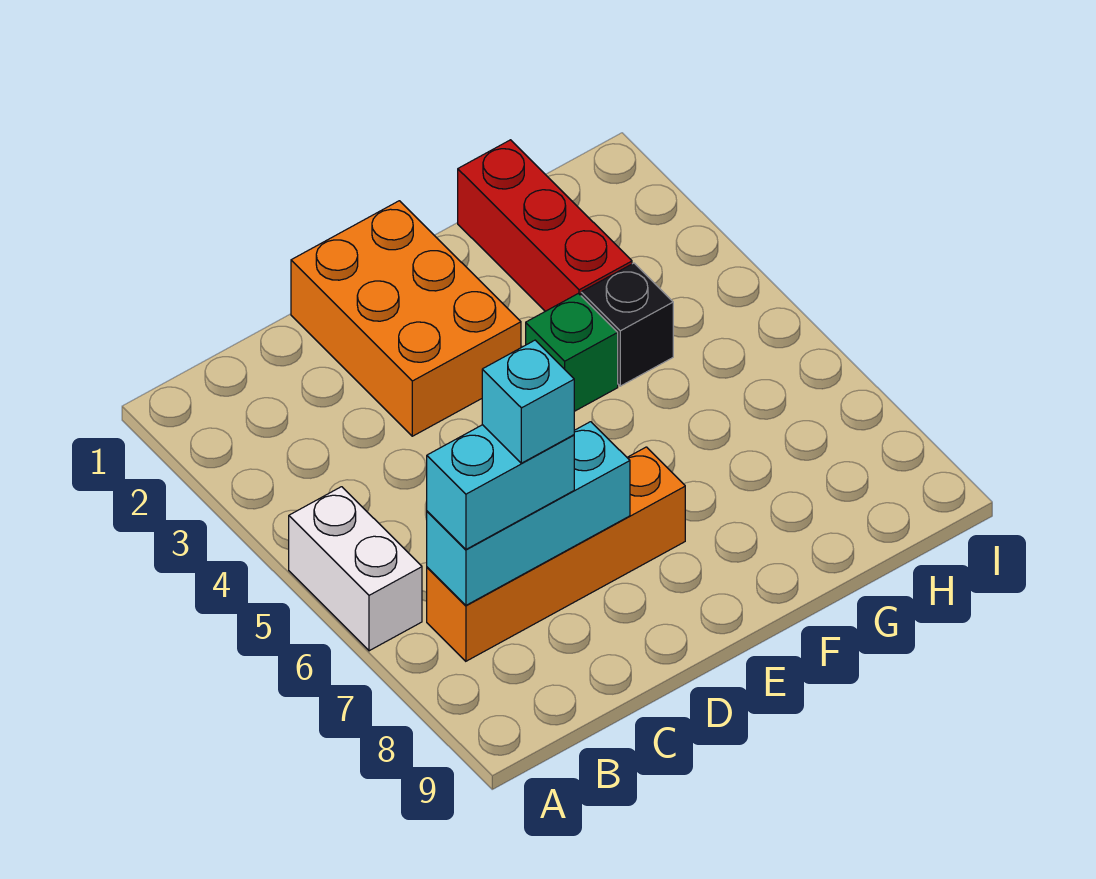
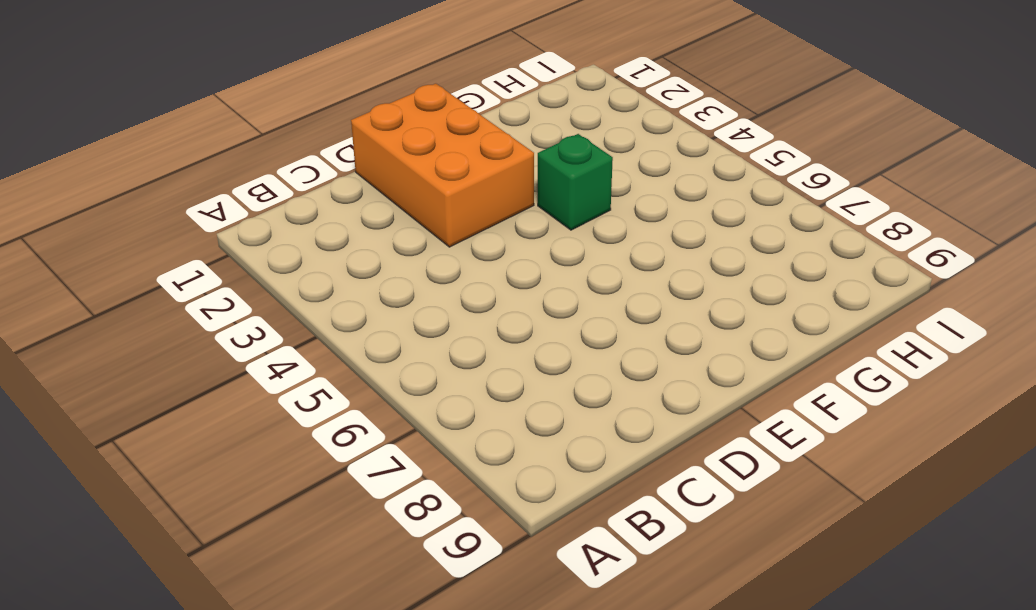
none -> white 1x2 brick [289,487,422,651]
none -> orange 1x4 brick [427,447,685,661]

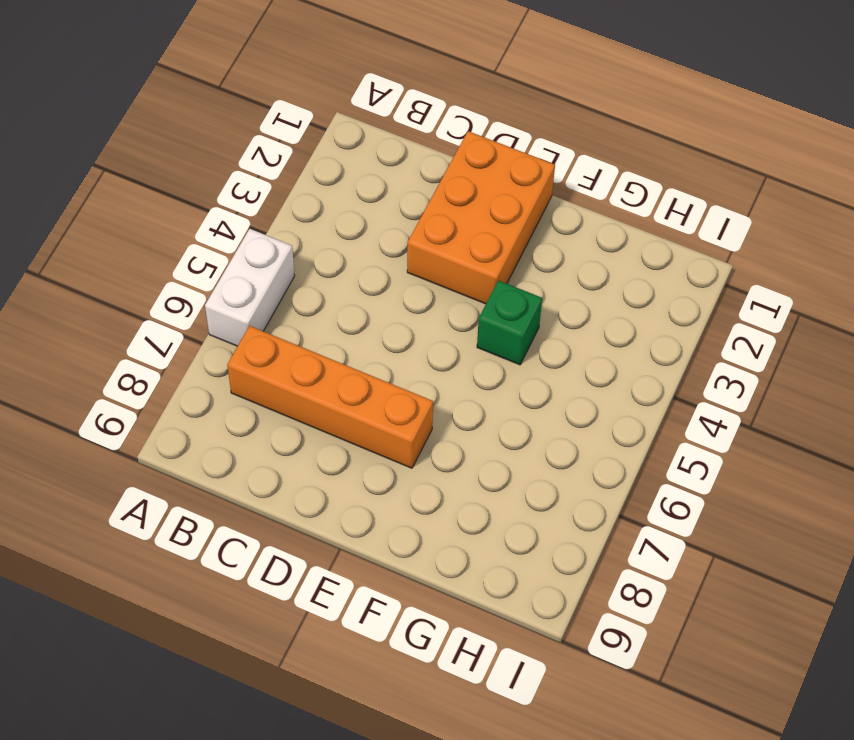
none -> red 1x3 brick [458,140,632,311]
none -> black 1x1 brick [581,263,673,386]

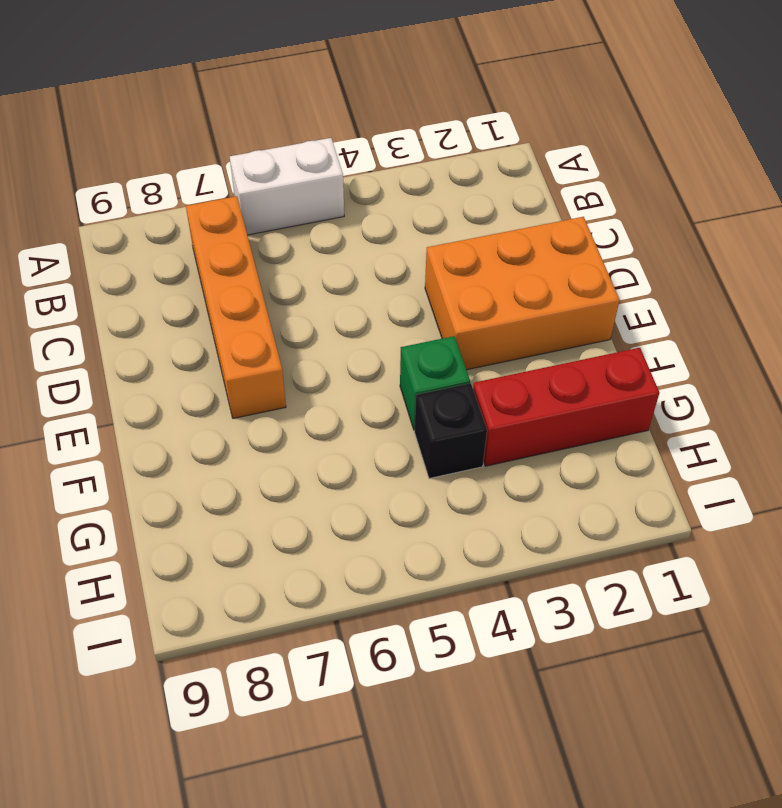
none -> cyan 1x3 brick [427,422,630,605]
none -> cyan 1x2 brick [427,425,574,549]

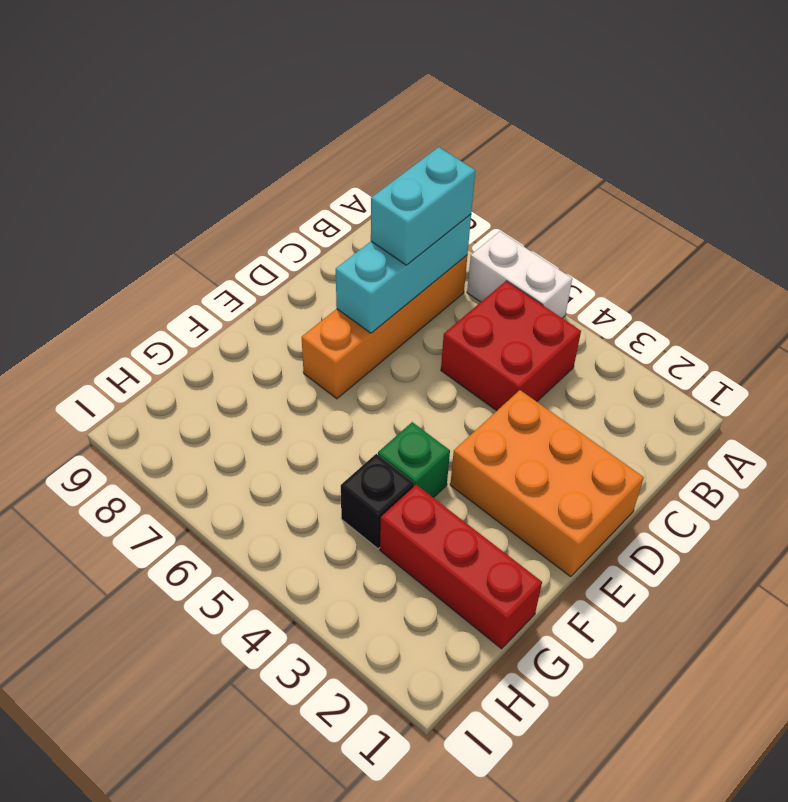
red 2x2 brick [441,281,581,411] -> none
none -> cyan 1x1 brick [482,340,574,463]

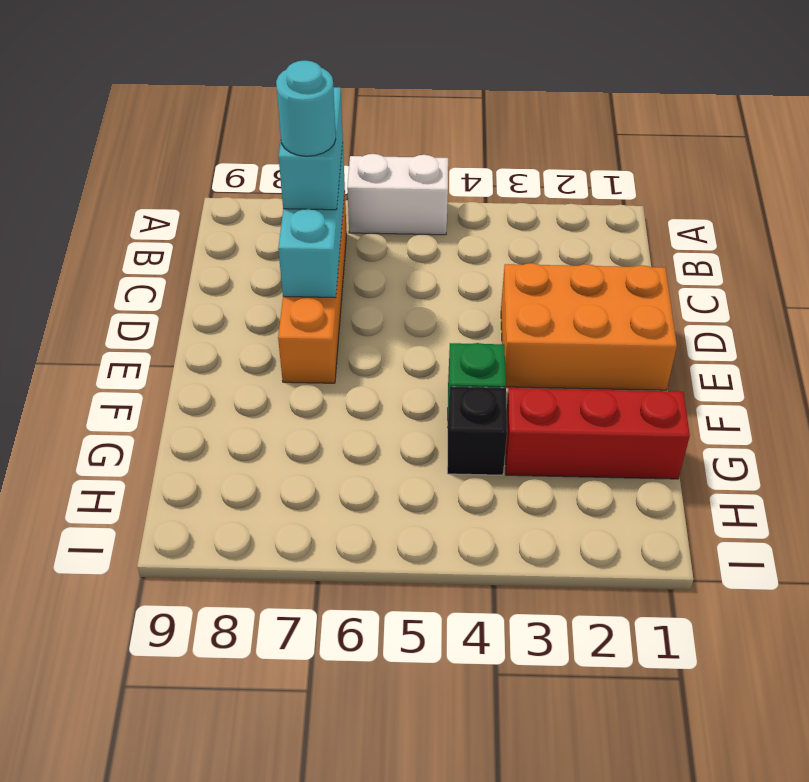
cyan 1x1 round brick [276,60,336,156] -> cyan 1x1 brick [482,340,574,463]

